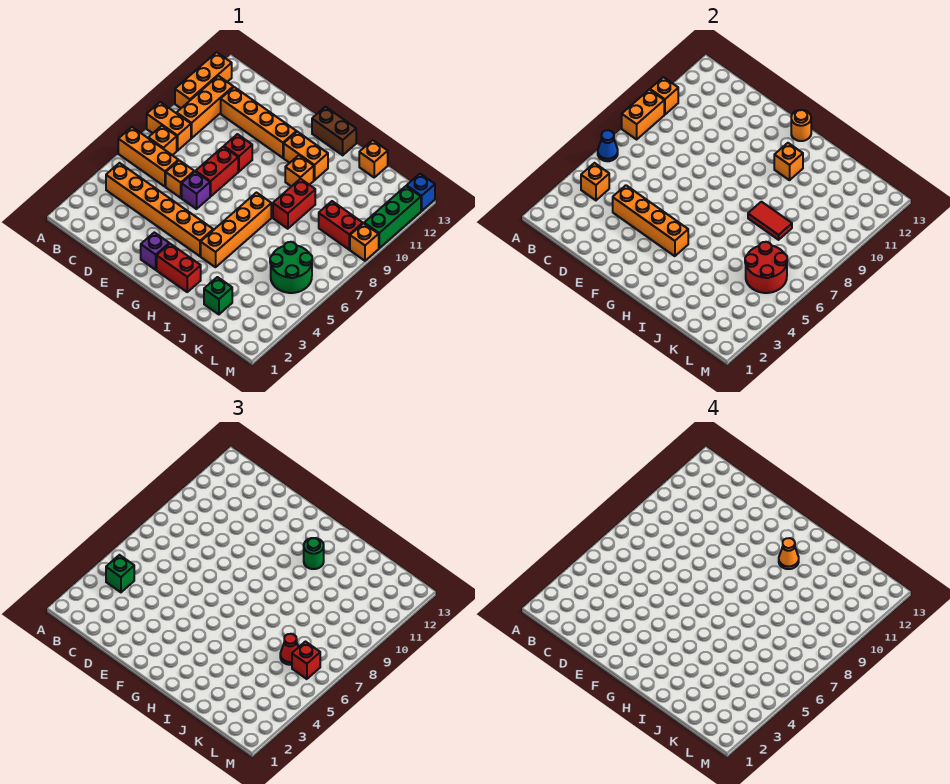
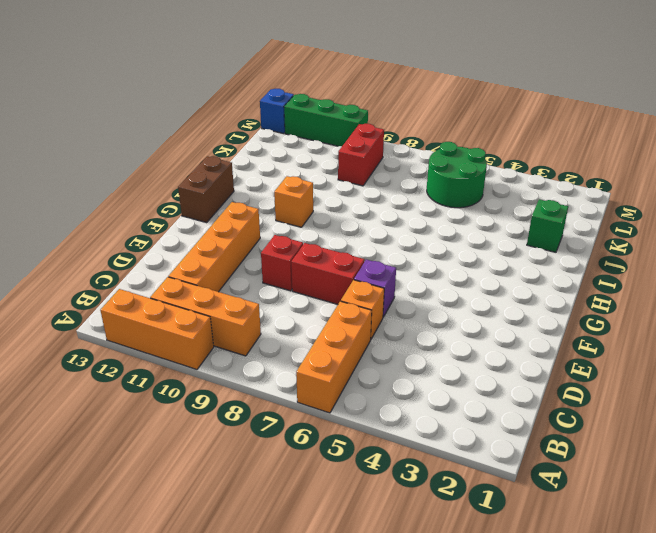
none -> orange 1x2 brick [147,102,191,151]
none -> orange 1x6 brick [106,163,213,256]
none -> orange 1x1 brick [149,126,177,155]
none -> purple 1x1 brick [141,232,169,270]

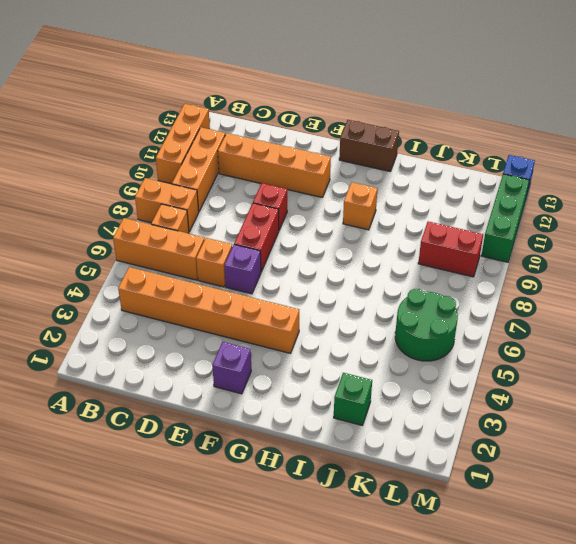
none -> red 1x2 brick [157,244,201,292]
none -> orange 1x2 brick [284,132,328,180]
none -> orange 1x4 brick [201,193,271,267]
none -> red 1x2 brick [273,179,315,229]

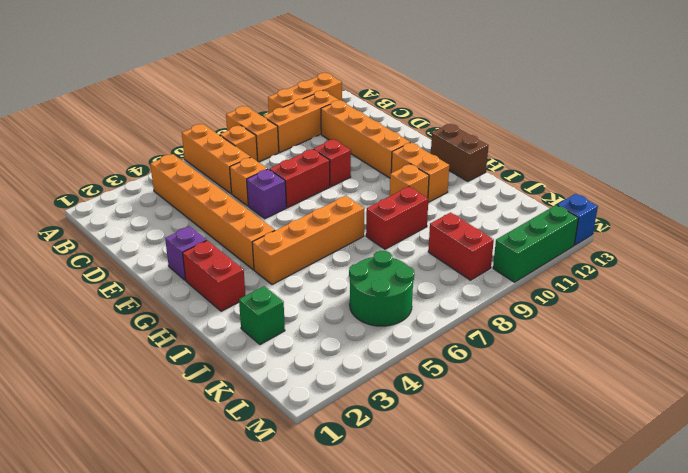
none -> orange 1x1 brick [359,140,388,177]
none -> orange 1x1 brick [350,223,379,261]
none -> blue 1x1 cone [598,130,618,161]
none -> orange 1x2 brick [622,90,664,139]

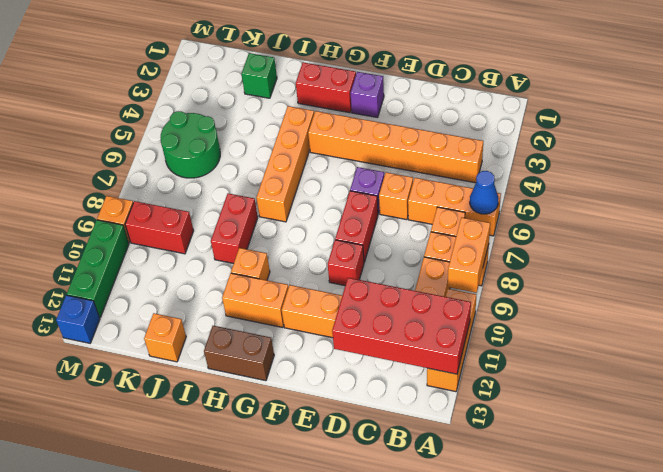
red 2x4 brick [332,278,471,374] -> none
none -> orange 1x1 brick [650,77,678,115]
none -> orange 1x1 brick [581,163,609,200]
none -> orange 1x4 brick [613,185,688,256]
none -> orange 1x1 round brick [791,110,811,141]

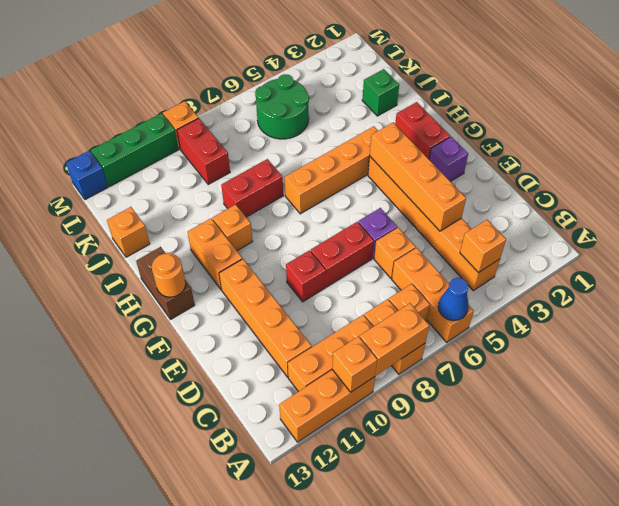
none -> orange 1x1 brick [774,143,803,180]
none -> red 1x2 tile [748,202,792,240]
none -> red 2x2 round brick [745,242,787,293]
none -> green 1x1 brick [106,555,134,592]

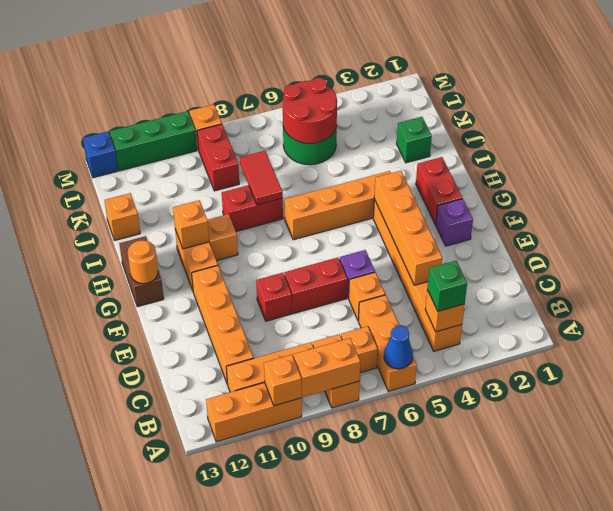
none -> green 1x1 round brick [304,538,324,569]
none -> red 1x1 cone [280,634,298,665]
none -> red 1x1 brick [292,642,320,679]
none -> orange 1x1 cone [779,538,799,569]

